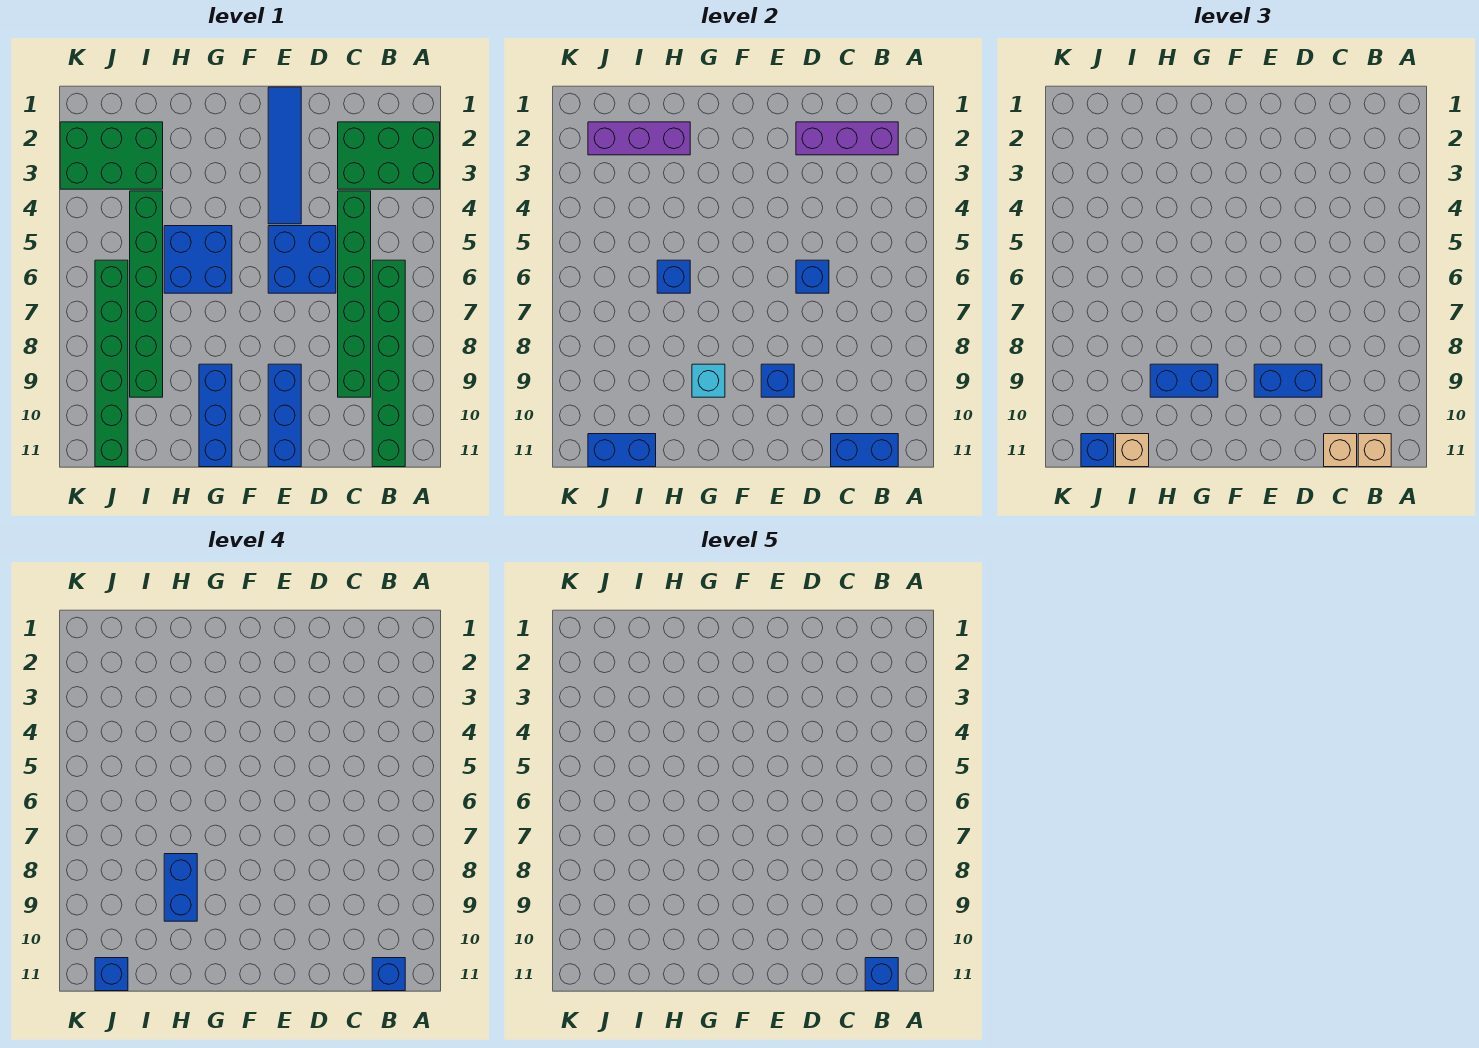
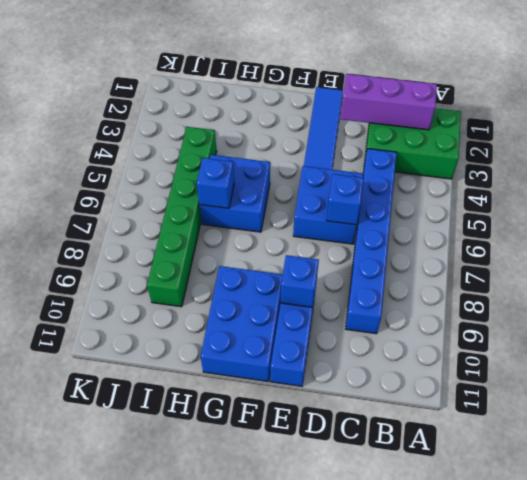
blue 1x6 brick [346,149,397,334] -> green 1x6 brick [338,191,371,397]
blue 2x3 brick [201,266,283,381] -> blue 1x3 brick [199,364,232,467]
none -> green 1x6 brick [372,260,405,467]
none -> green 2x3 brick [60,122,163,189]
none -> green 1x6 brick [95,260,128,467]

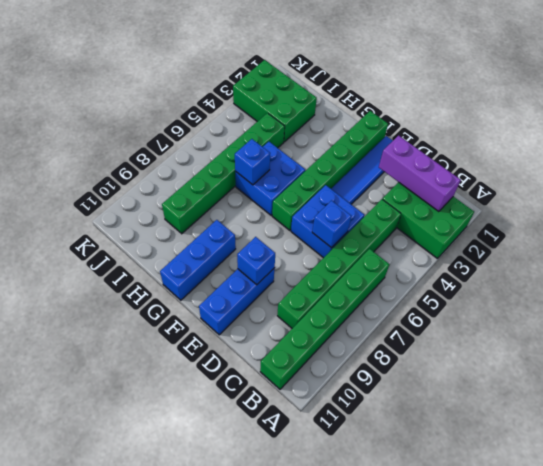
green 1x6 brick [272,111,388,230] -> green 1x6 brick moved to [95,260,128,467]
none -> blue 1x2 brick [831,434,898,467]
none -> cyan 1x1 brick [692,364,725,397]
none -> purple 1x3 brick [588,122,690,155]

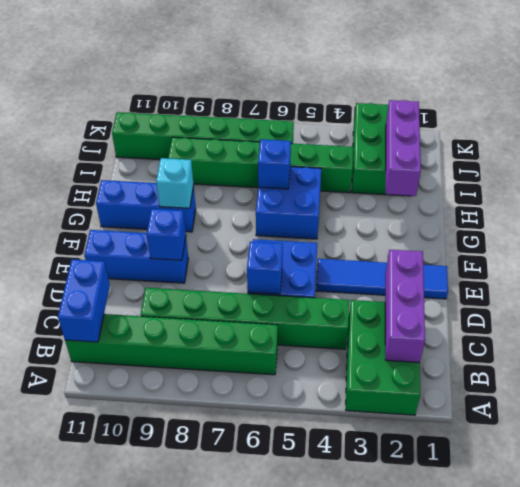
none -> blue 1x2 brick [588,434,656,467]
none -> tan 1x1 brick [1358,434,1391,467]
none -> tan 1x1 brick [1324,434,1357,467]

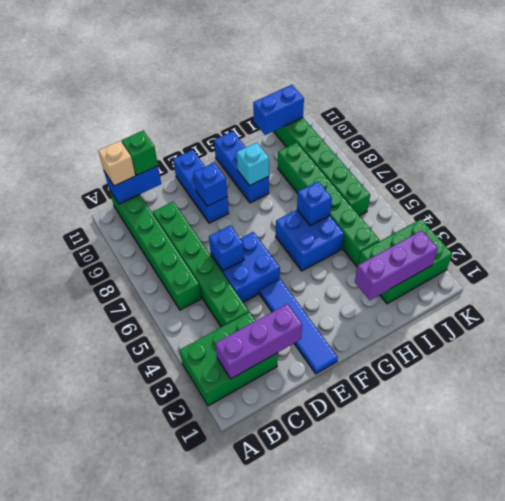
green 1x1 brick [122,131,158,175] -> tan 1x1 brick [1324,434,1357,467]
none -> blue 1x2 brick [1254,364,1322,397]
none -> blue 1x2 brick [1150,364,1218,397]
none -> tan 1x1 brick [1116,434,1149,467]

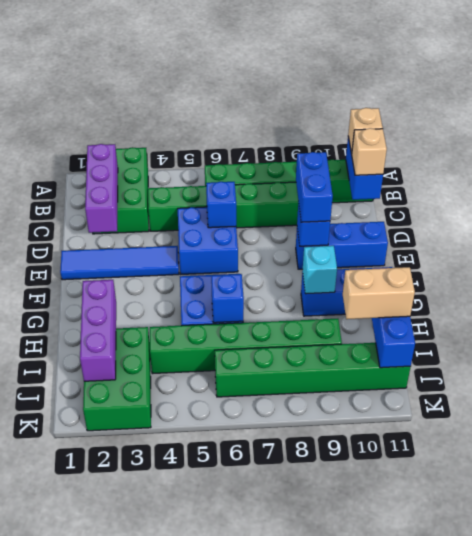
tan 1x2 brick [343,267,415,319] -> tan 1x1 brick [1116,434,1149,467]
none -> blue 1x2 brick [1150,364,1218,397]
none -> blue 1x1 brick [1081,434,1114,467]
none -> blue 1x1 brick [372,958,405,991]

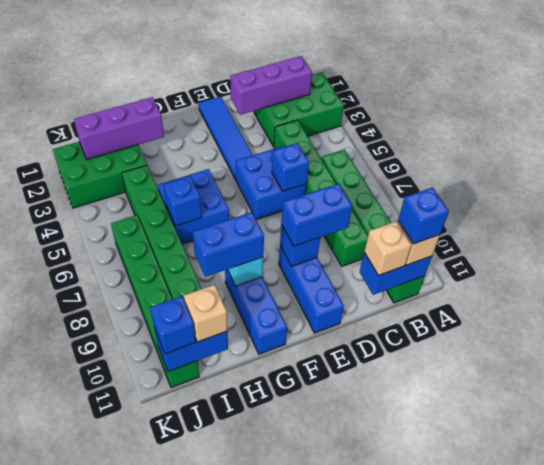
none -> blue 1x2 brick [164,854,197,921]
none -> blue 1x1 brick [95,958,128,991]
none -> blue 1x1 brick [865,958,898,991]

